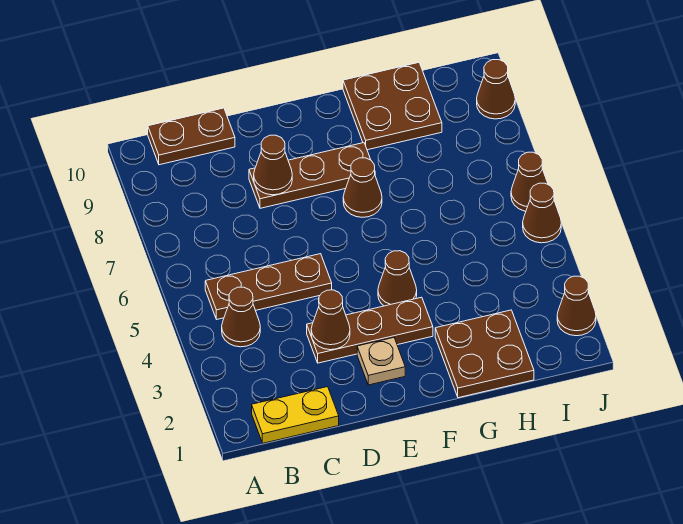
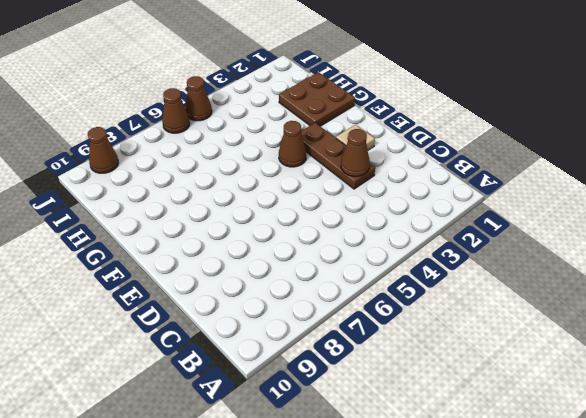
none -> yellow 1x2 plate [252,387,339,443]
none -> brown 1x1 cone [222,287,260,347]
none -> brown 1x3 plate [205,254,332,319]

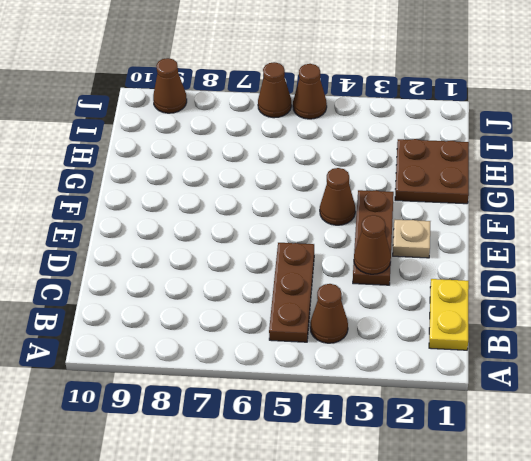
none -> brown 1x2 plate [148,108,235,165]
none -> brown 1x3 plate [249,143,371,208]
none -> brown 1x1 cone [343,158,382,217]

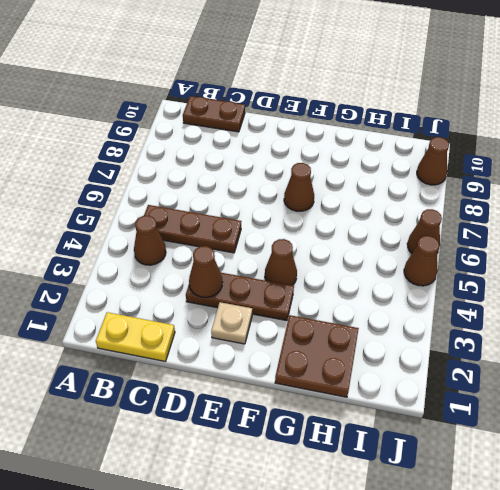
none -> brown 1x3 plate [249,143,371,208]
none -> brown 2x2 plate [343,63,442,150]
none -> brown 1x1 cone [557,276,596,336]

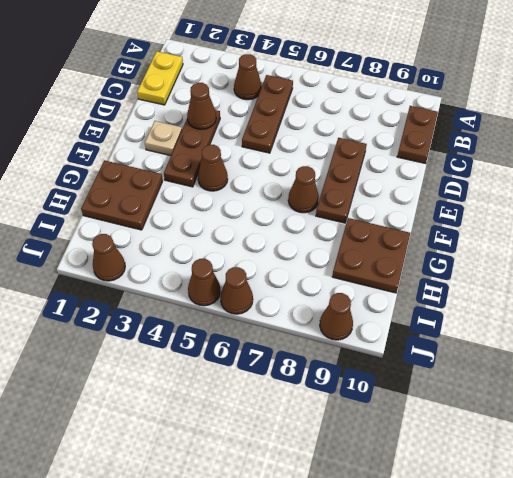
none -> brown 1x1 cone [254,135,292,195]

